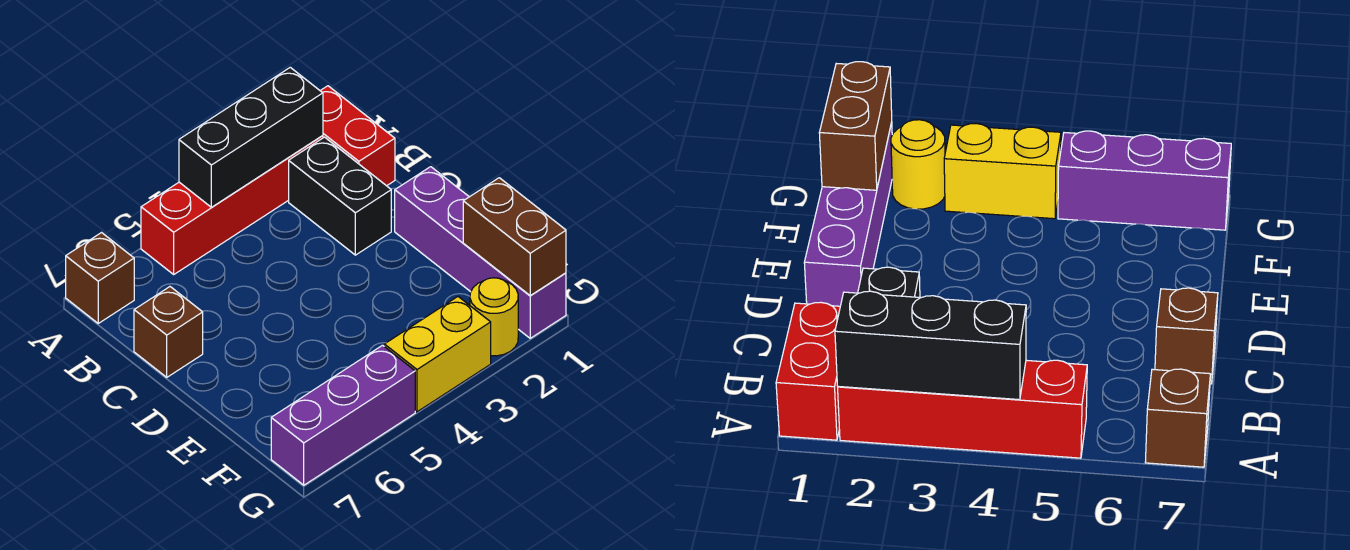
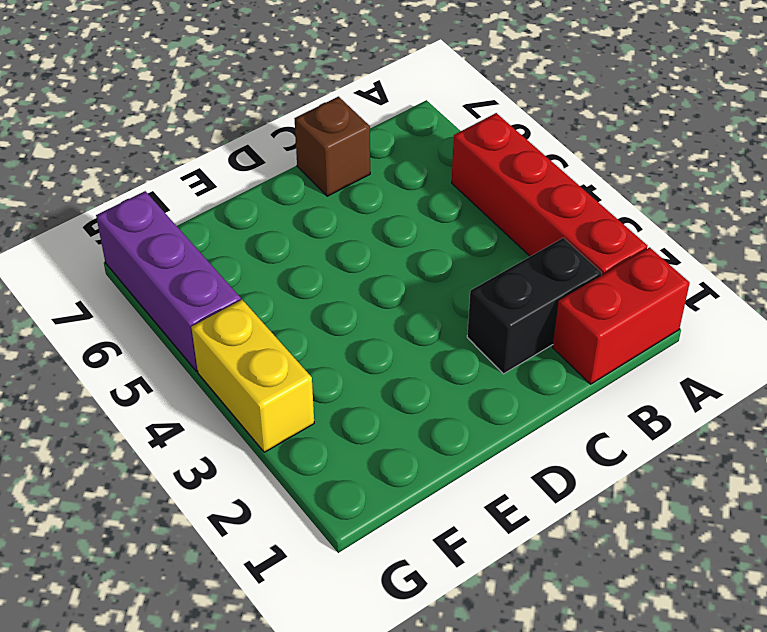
none -> brown 1x1 brick [66,233,134,323]
none -> purple 1x4 brick [395,167,566,338]

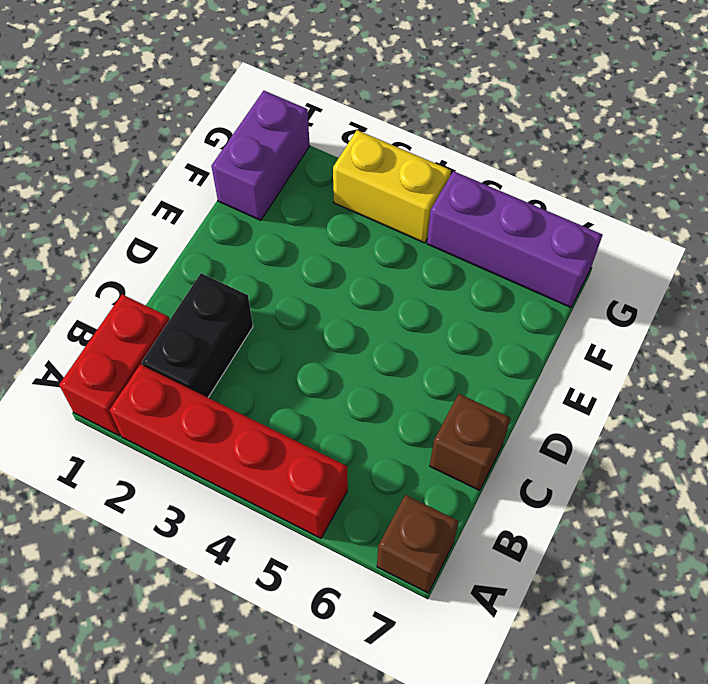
purple 1x2 brick [212,91,310,220] -> purple 1x4 brick [395,167,566,338]
none -> yellow 1x1 round brick [470,278,518,356]
none -> black 1x3 brick [179,67,323,207]

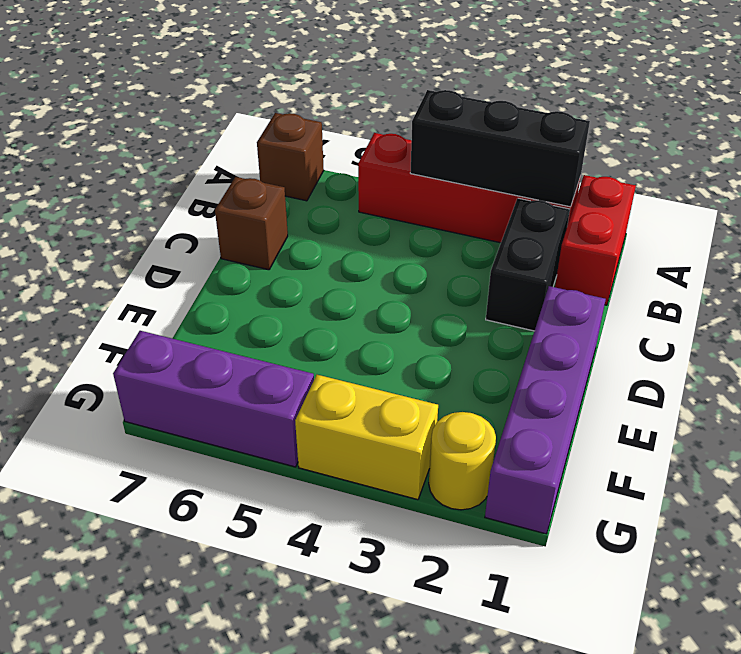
none -> brown 1x2 brick [463,178,566,295]

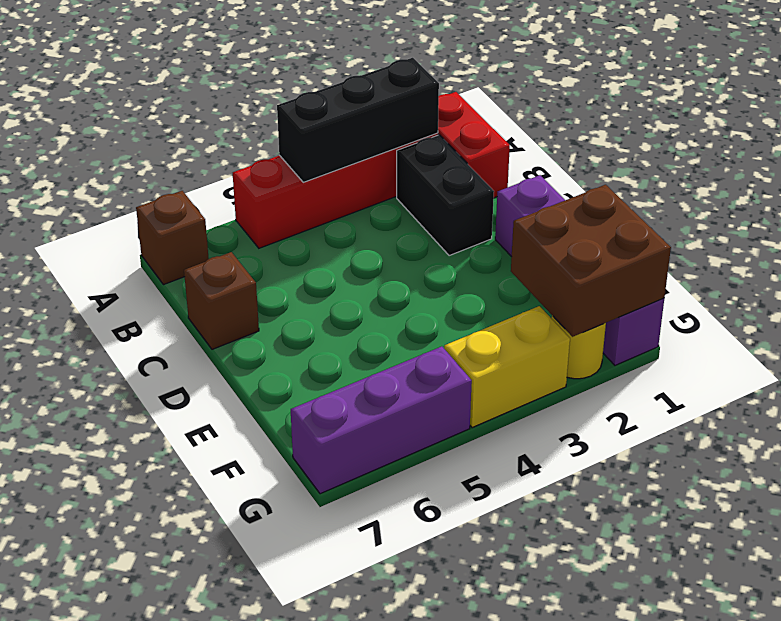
brown 2x2 brick [511,185,671,337] -> brown 1x2 brick [463,178,566,295]

